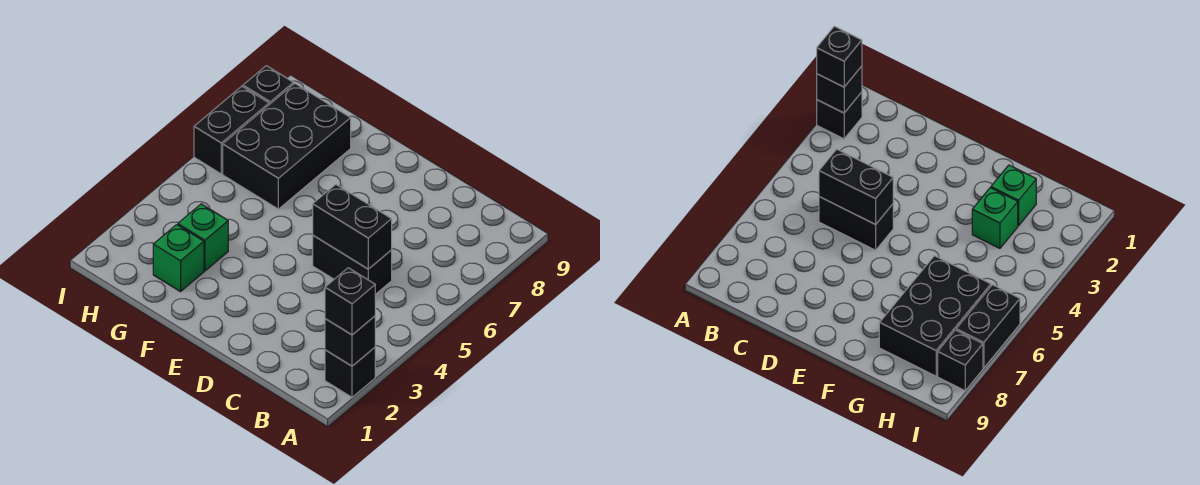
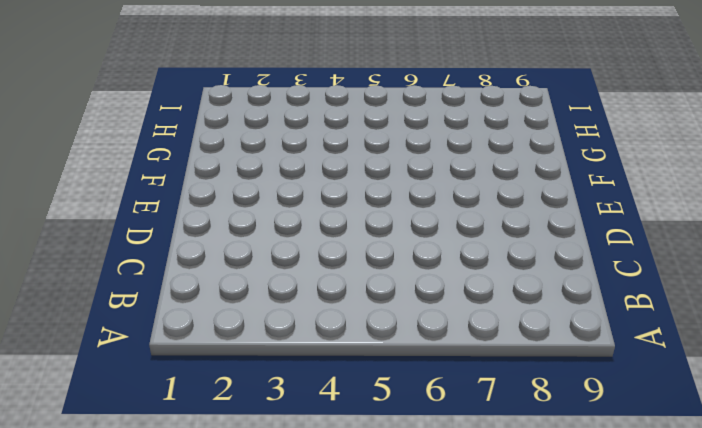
none -> black 1x1 brick [325,347,375,397]
none -> black 1x2 brick [313,236,392,294]

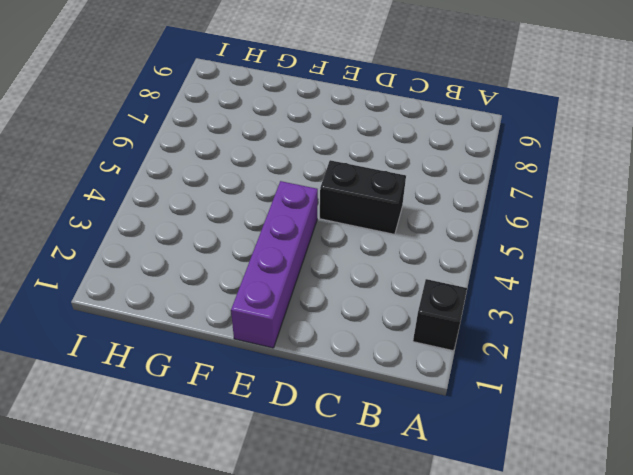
purple 1x4 brick [231,181,318,348] -> none
none -> green 1x1 brick [153,225,204,292]
none -> green 1x1 brick [178,204,228,271]

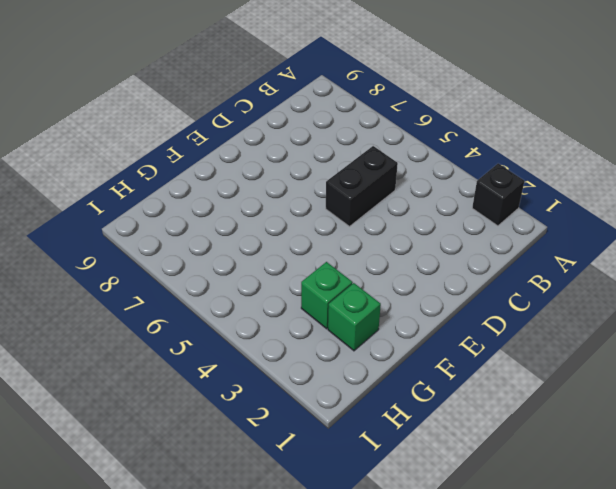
none -> black 2x3 brick [223,83,351,209]
none -> black 1x2 brick [194,86,269,174]

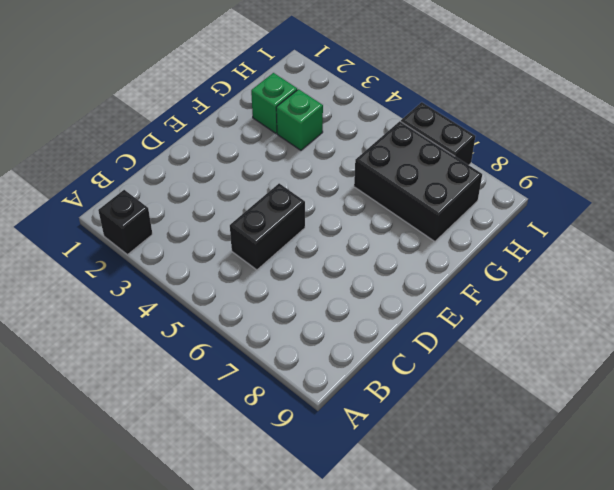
none -> black 1x1 brick [243,66,293,105]
none -> black 1x1 brick [325,316,375,366]

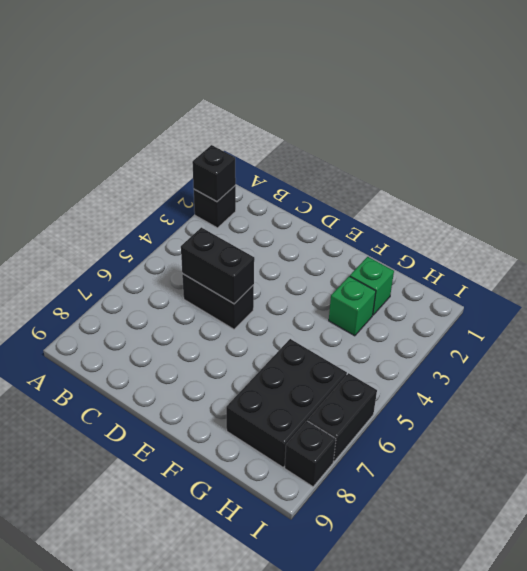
none -> black 1x1 brick [325,268,375,335]

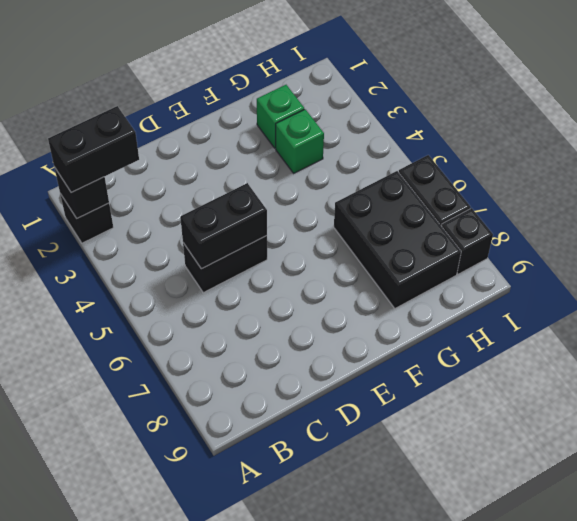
black 1x2 brick [48,106,139,193] -> black 1x1 brick [325,268,375,335]

